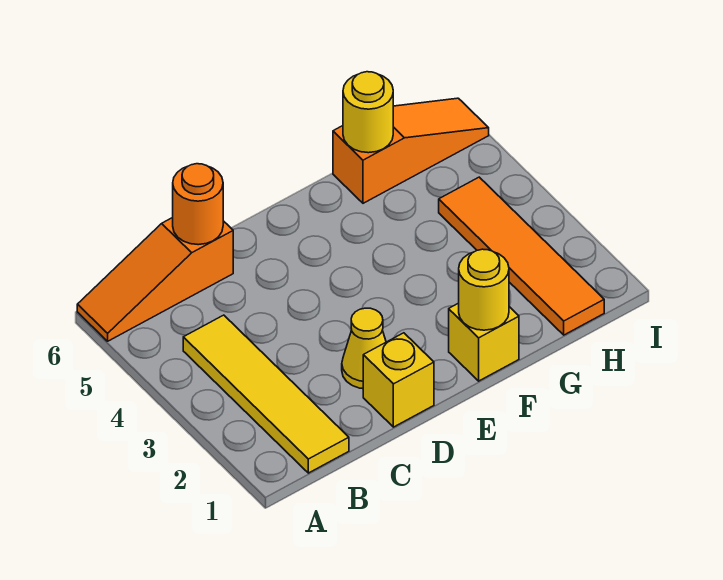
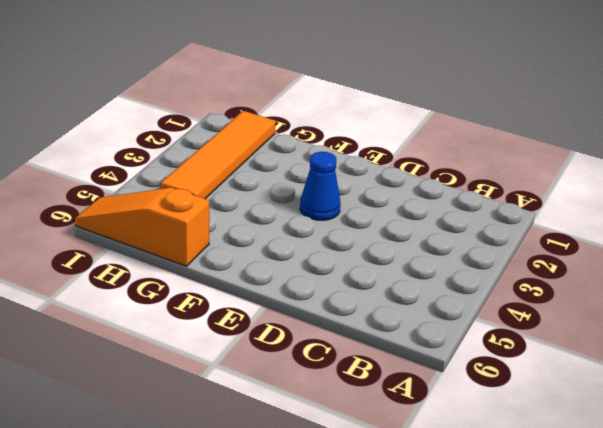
blue 1x1 cone [300,152,340,220] -> none
none -> orange 1x3 slope [77,218,233,341]
none -> yellow 1x4 tile [183,315,349,473]

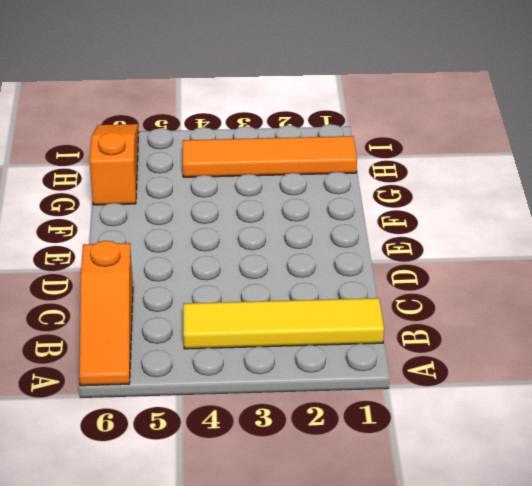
none -> yellow 1x1 brick [363,333,434,427]
none -> yellow 1x1 cone [342,308,386,389]

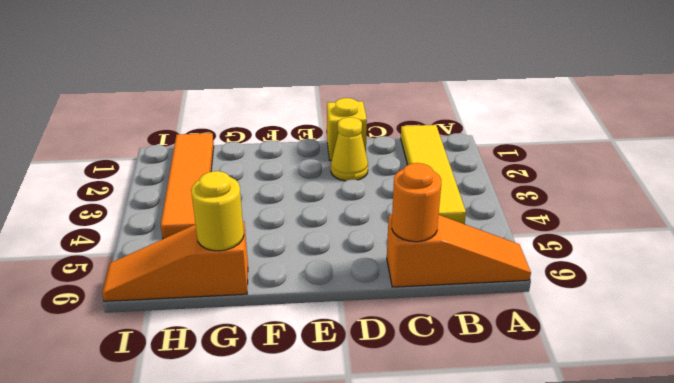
none -> yellow 1x1 brick [449,303,519,381]
none -> yellow 1x1 round brick [459,249,509,330]

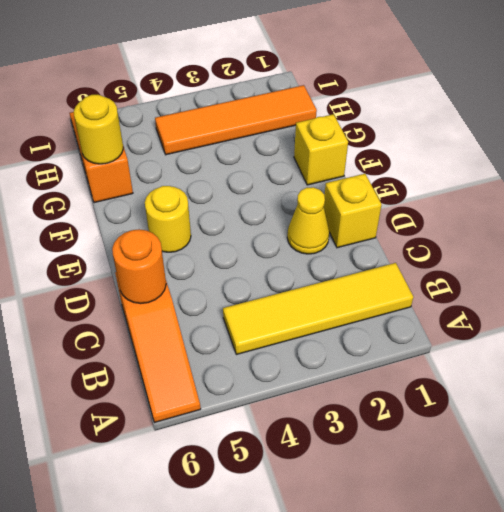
yellow 1x1 round brick [145,186,191,252] -> yellow 1x1 round brick moved to [459,249,509,330]

